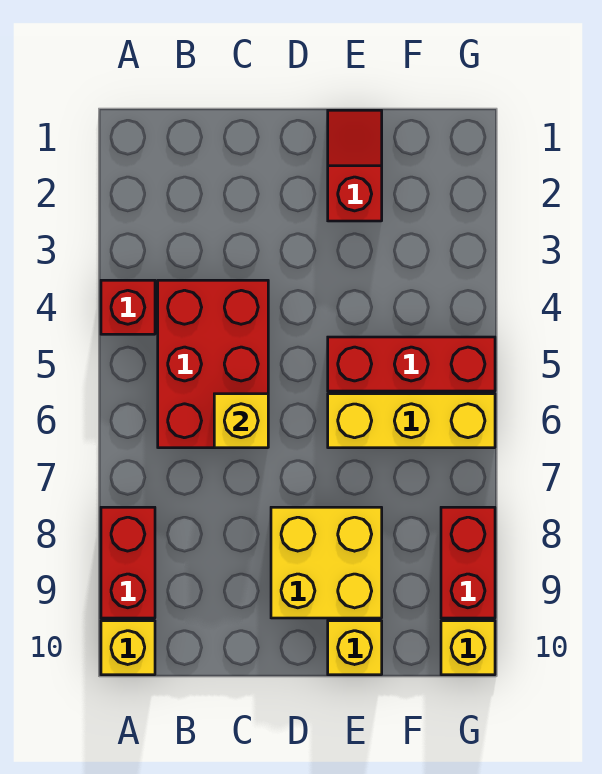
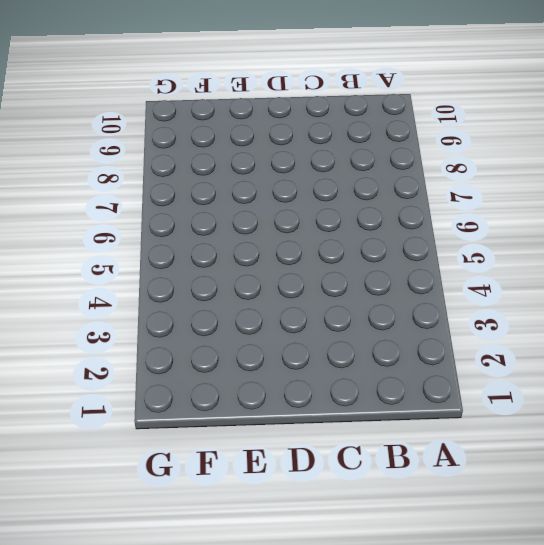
none -> red 1x1 brick [101,280,155,334]
none -> red 1x2 brick [101,507,155,618]
none -> yellow 1x1 brick [101,621,155,675]

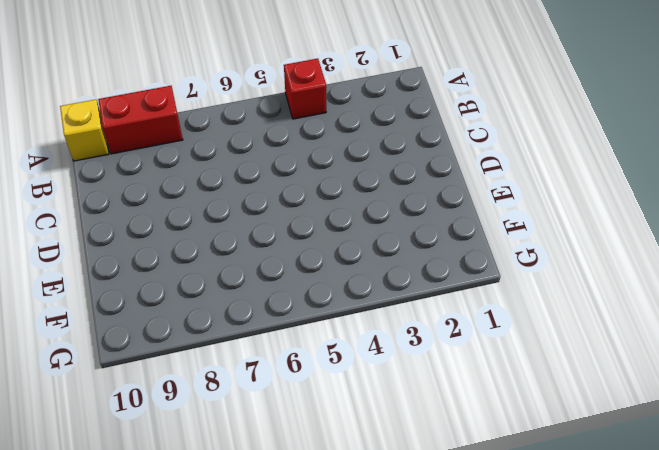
none -> red 2x3 brick [158,280,268,448]
none -> yellow 2x2 brick [271,507,382,618]
none -> red 1x2 slope [328,110,382,221]

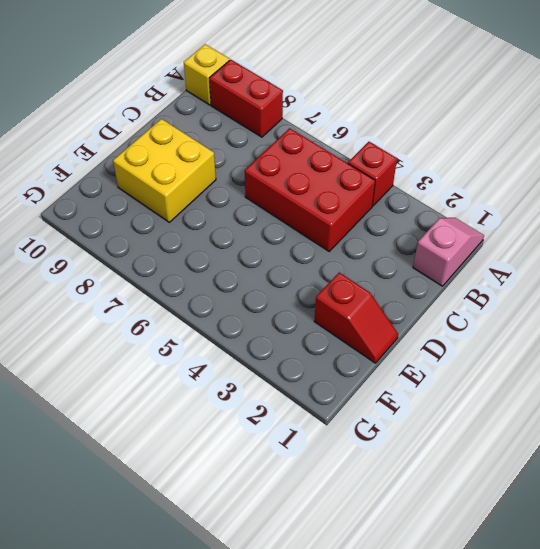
pink 1x2 slope [413,218,484,286] -> none
none -> red 1x3 brick [328,337,495,391]
none -> yellow 1x3 brick [328,394,495,448]
none -> yellow 1x1 brick [328,621,382,675]

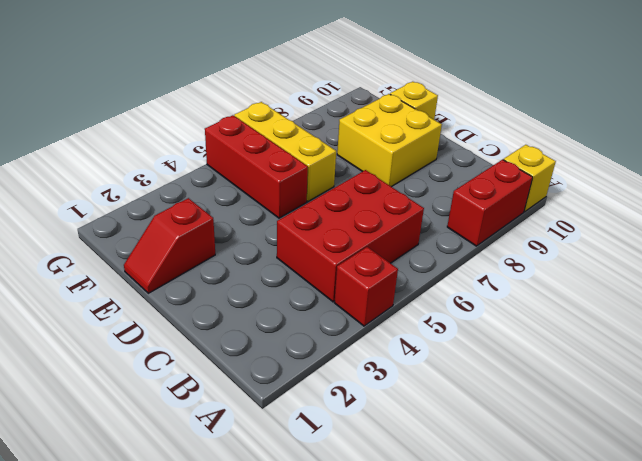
none -> red 1x2 brick [441,507,495,618]
none -> yellow 1x1 brick [441,621,495,675]
none -> yellow 1x1 brick [214,394,268,448]

